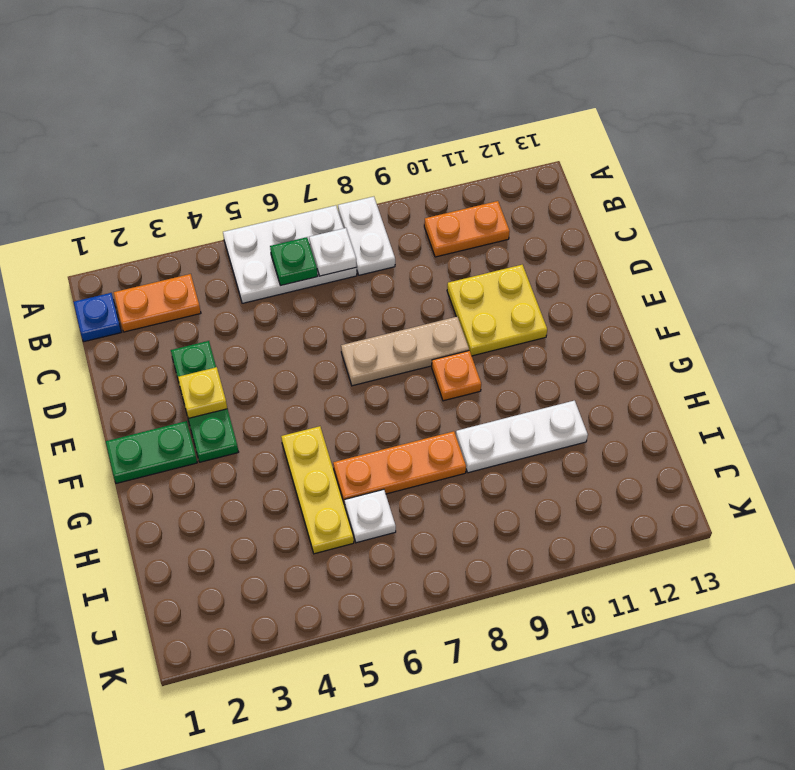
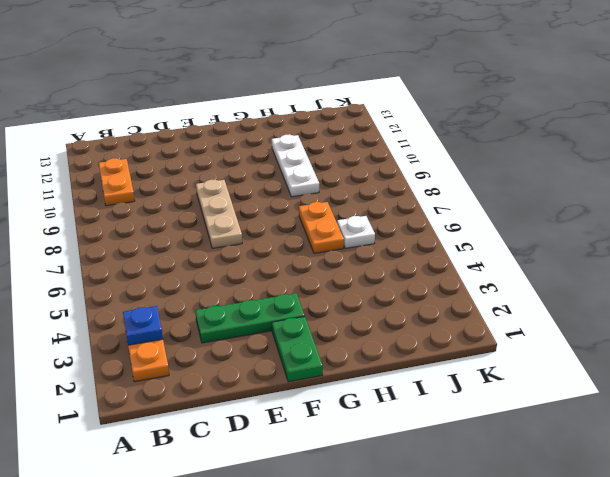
blue 1x1 plate [123,306,163,345] -> blue 1x1 plate moved to [74,293,121,342]
orange 1x2 plate [299,202,344,253] -> orange 1x3 plate [333,431,466,504]
none -> white 2x3 plate [223,205,357,303]
none -> white 1x2 plate [338,197,395,275]
none -> yellow 2x2 plate [447,265,547,356]

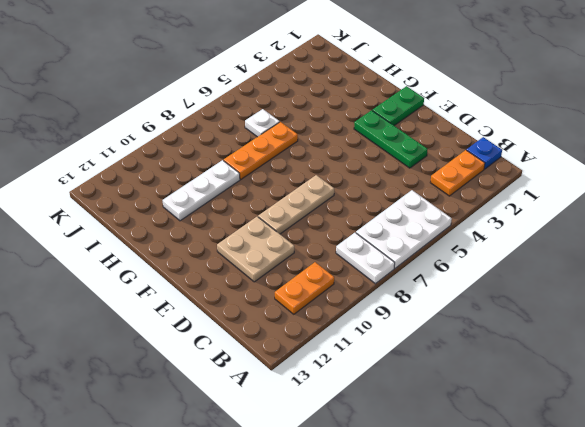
tan 2x2 plate [217,217,294,282] -> yellow 2x2 plate [447,265,547,356]
none -> orange 1x1 plate [432,351,481,401]
none -> yellow 1x3 plate [281,426,354,554]
none -> green 1x1 plate [270,237,318,285]

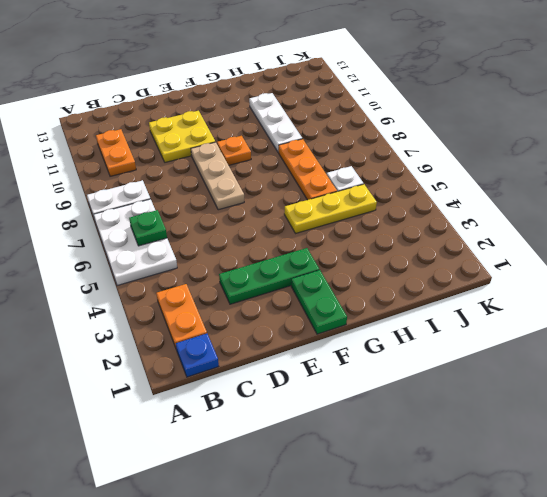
none -> white 1x1 plate [309,228,356,276]
none -> yellow 1x1 plate [178,367,227,418]

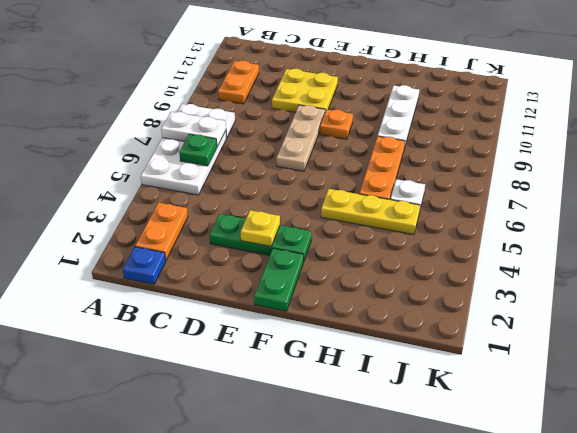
white 1x2 plate [161,112,226,147] -> white 1x1 plate [309,228,356,276]

